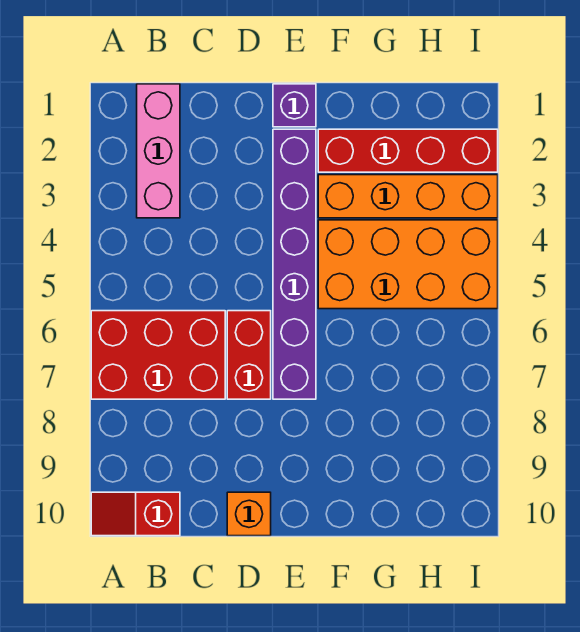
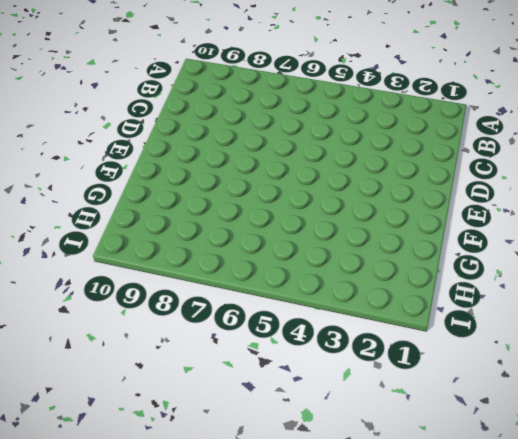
none -> red 2x3 brick [91,311,225,399]
none -> red 1x2 slope [91,492,180,536]

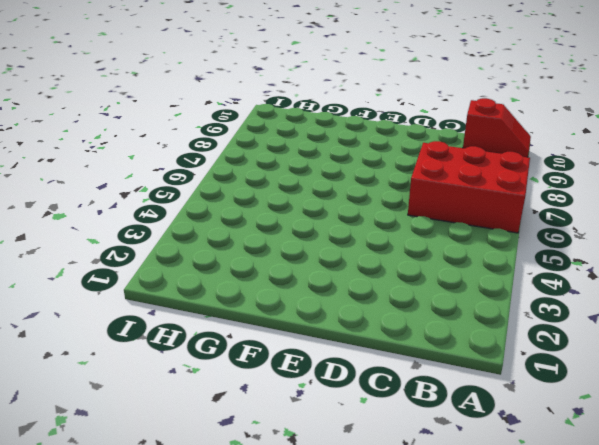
none -> pink 1x3 brick [137,84,180,218]
none -> red 1x2 brick [227,311,271,399]

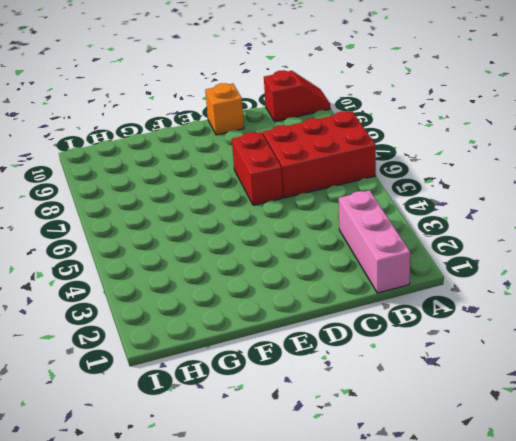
none -> purple 1x1 brick [273,84,316,127]
none -> purple 1x6 brick [273,129,316,399]

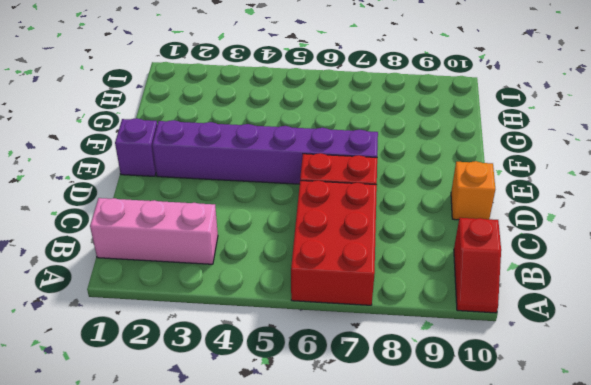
none -> red 1x4 brick [318,129,498,172]
none -> orange 1x4 brick [318,175,498,218]

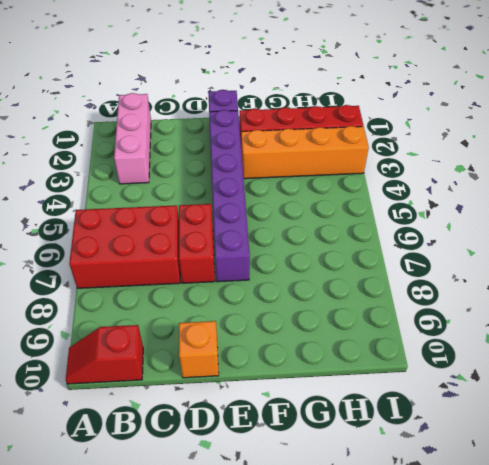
none -> orange 2x4 brick [318,220,498,309]

